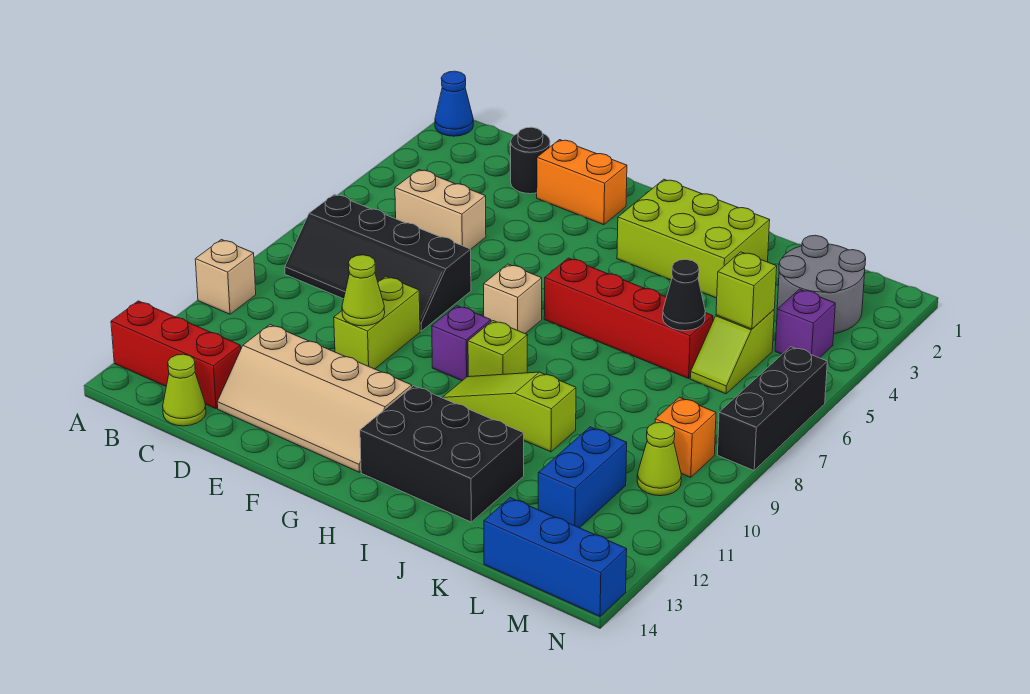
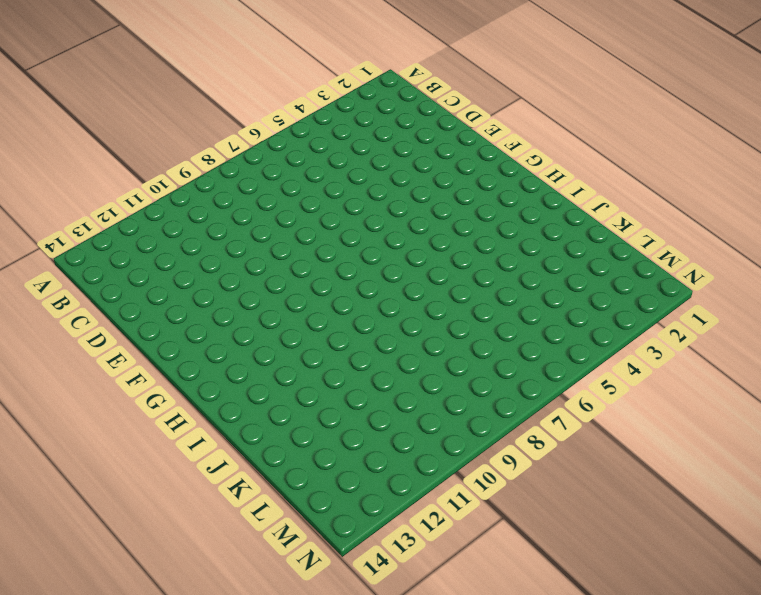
none -> blue 1x1 cone [435,71,473,136]
none -> tan 1x1 brick [195,240,256,314]
none -> red 1x3 brick [111,301,241,409]

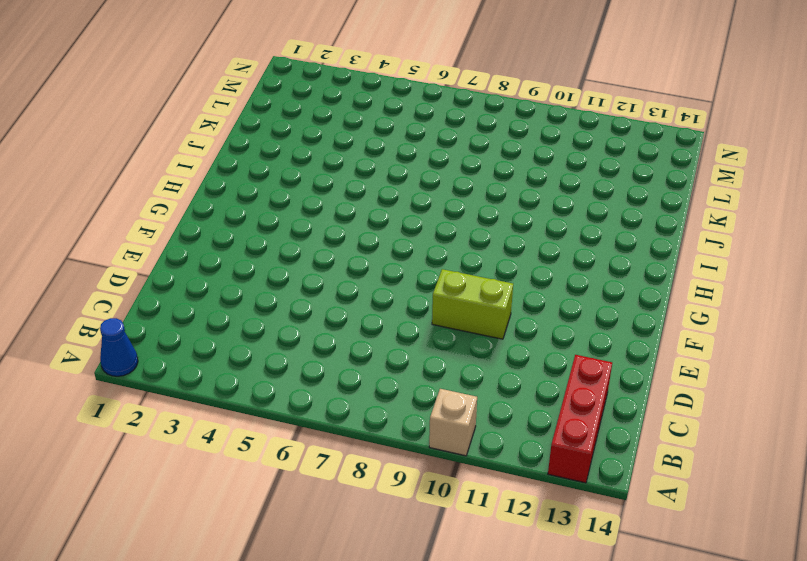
none -> black 2x4 slope [285,194,471,331]
none -> tan 1x2 brick [395,170,486,249]
none -> lime 1x1 cone [163,354,206,426]

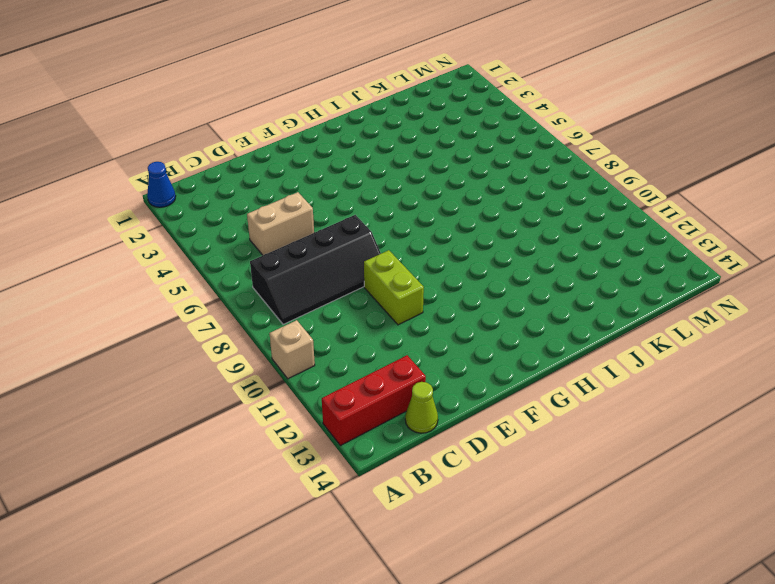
none -> black 1x1 round brick [511,127,550,194]
none -> tan 2x4 slope [217,325,412,472]
none -> orange 1x2 brick [537,140,627,225]

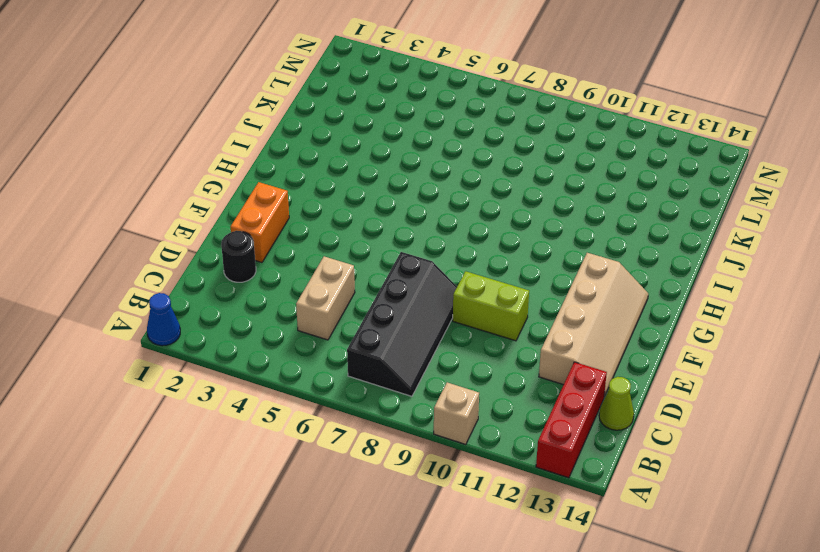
none -> tan 1x1 brick [484,264,542,333]
none -> purple 1x1 brick [432,306,491,381]
none -> lime 2x3 brick [617,179,770,298]

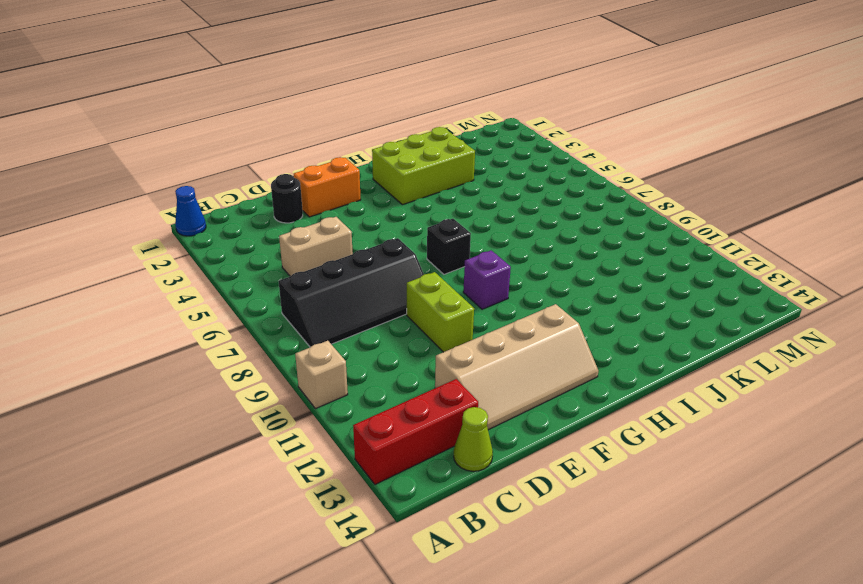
black 1x1 brick [427,219,471,274] -> tan 1x1 brick [484,264,542,333]
none -> red 1x4 brick [544,258,713,378]
none -> lime 1x1 brick [468,321,528,377]
none -> lime 1x3 slope [442,372,576,452]

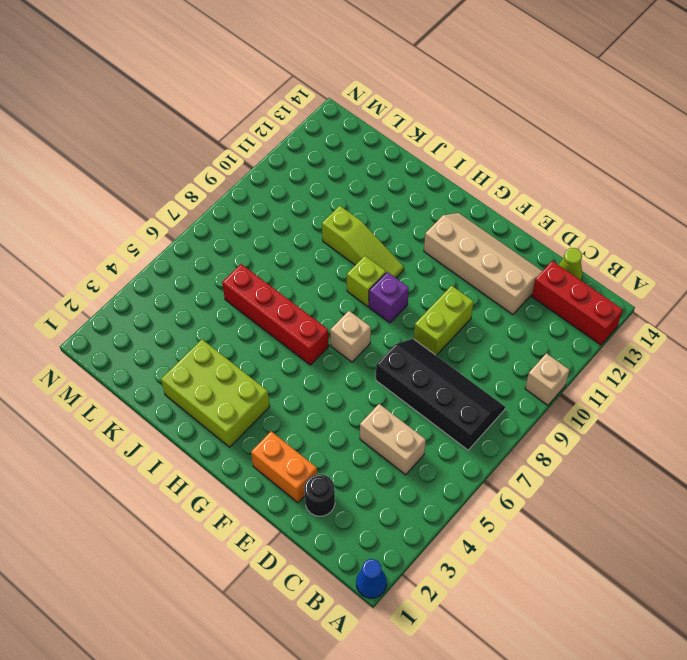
none -> black 2x3 brick [360,386,524,522]
none -> grey 2x2 round brick [777,235,866,334]
none -> lime 1x2 slope [690,310,774,394]

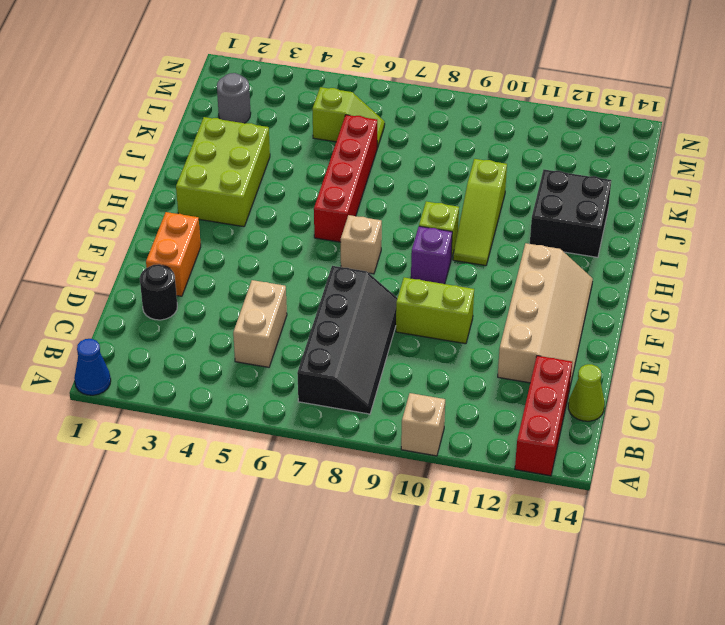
black 2x2 brick [530,170,611,257] -> black 2x3 brick [360,386,524,522]
grey 1x1 round brick [217,73,251,123] -> grey 2x2 round brick [777,235,866,334]
none -> blue 1x2 brick [538,427,627,528]
none -> blue 1x3 brick [484,498,627,616]
none -> purple 1x1 brick [775,289,835,358]

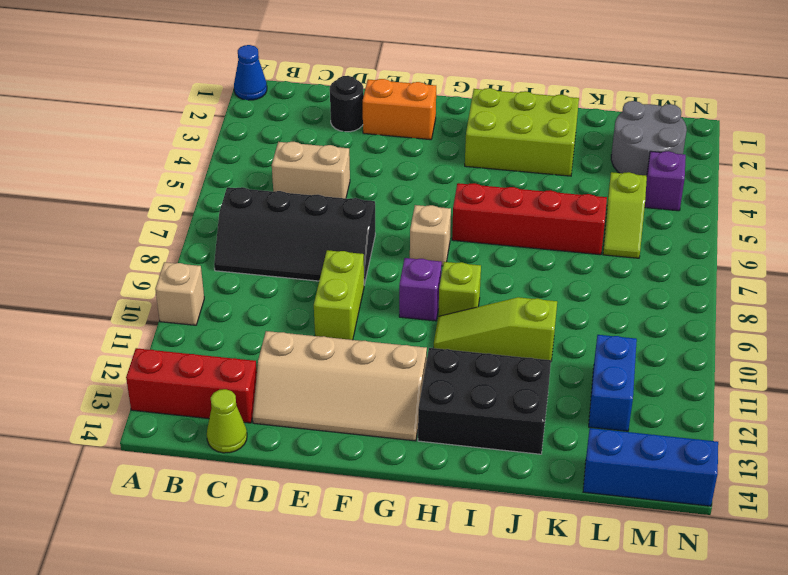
none -> orange 1x1 brick [655,397,716,477]
none -> lime 1x1 cone [637,422,681,496]
none -> black 1x3 brick [717,347,827,470]

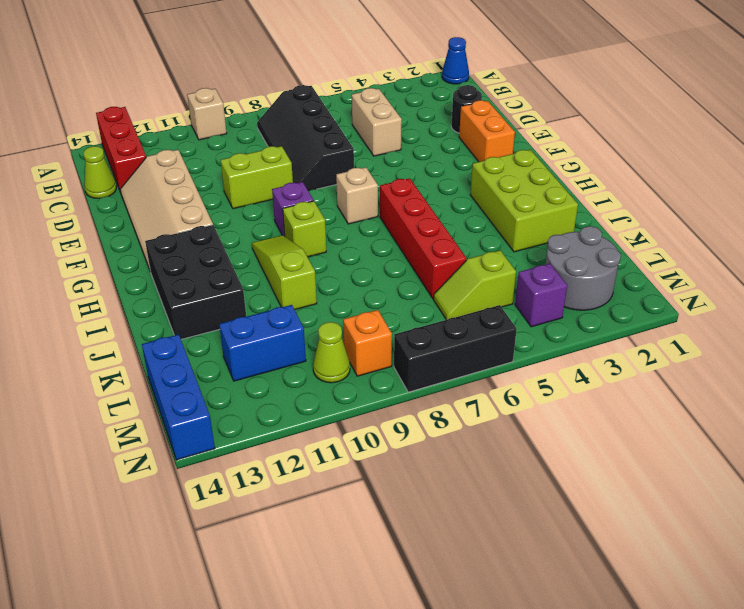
none -> lime 1x1 cone [342,255,385,326]
none -> black 1x1 cone [663,260,705,331]
none -> lime 1x1 brick [716,252,777,329]

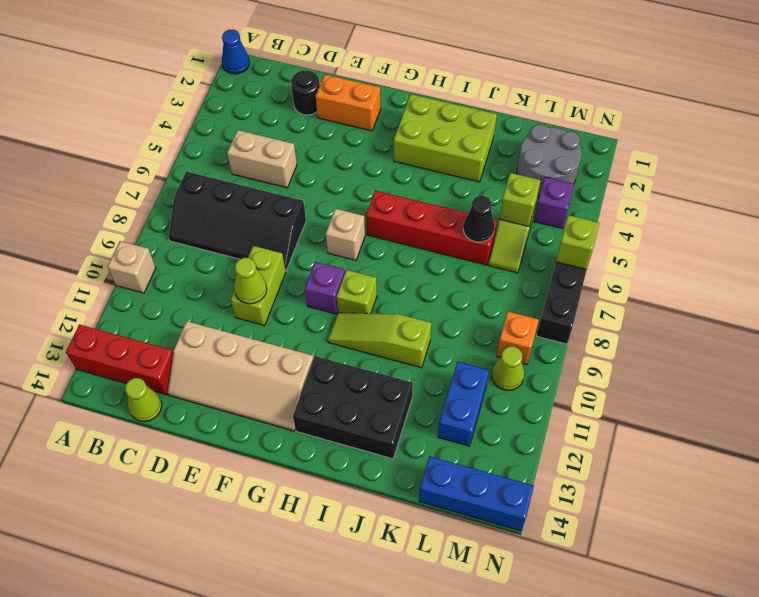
lime 1x1 brick [556,215,599,270] -> none

